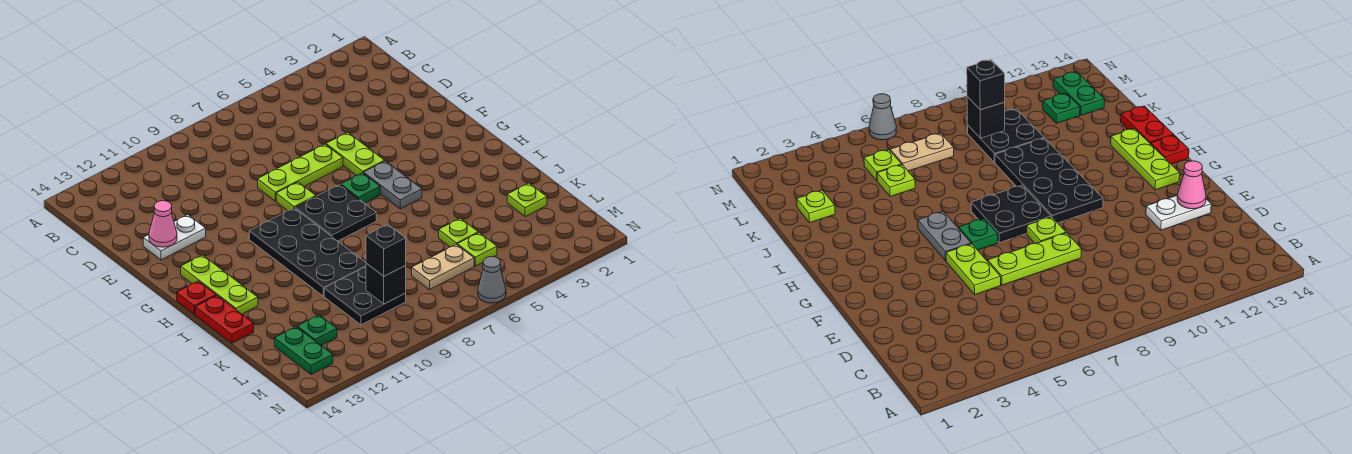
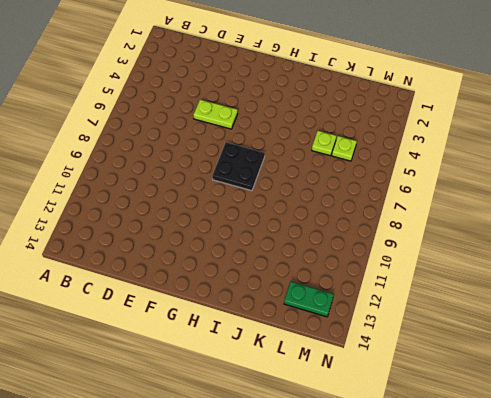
none -> lime 1x3 plate [258,144,343,201]
none -> white 1x2 plate [143,215,206,260]
none -> lime 1x1 plate [276,182,316,211]

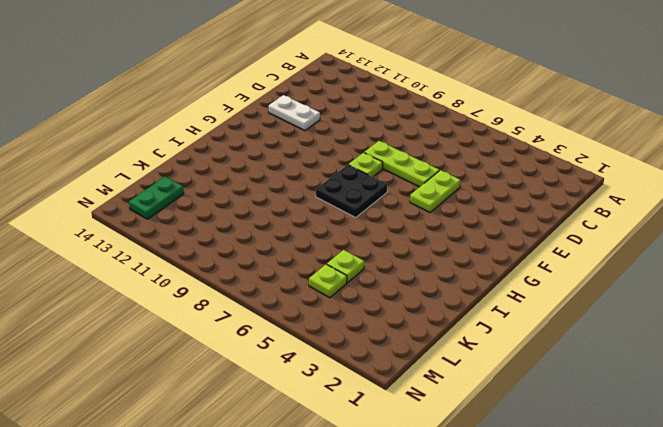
none -> grey 1x2 plate [364,161,422,209]
none -> green 1x1 plate [341,173,380,203]
none -> black 2x4 plate [249,208,366,296]

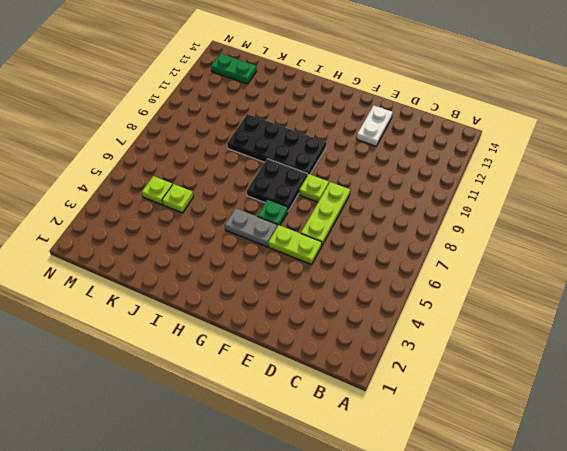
none -> lime 1x3 plate [181,255,258,314]
none -> red 1x1 plate [177,281,216,315]
none -> red 1x2 plate [195,295,254,343]

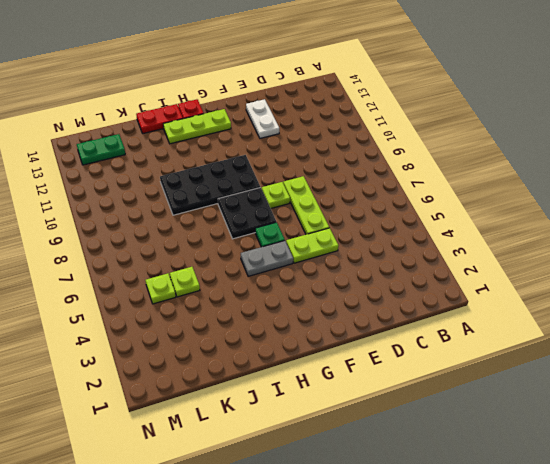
none -> lime 1x1 plate [507,183,547,217]
none -> black 2x2 plate [324,267,406,325]
none -> tan 1x2 plate [412,244,474,290]

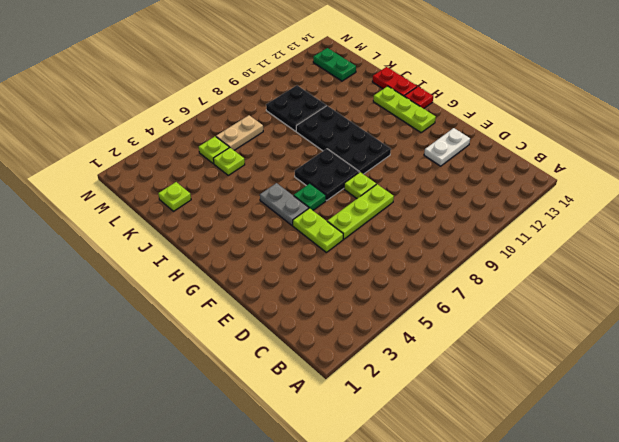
none -> green 1x1 plate [297,315,337,345]
none -> grey 1x1 cone [478,257,506,303]
none -> pink 1x1 cone [149,201,177,247]

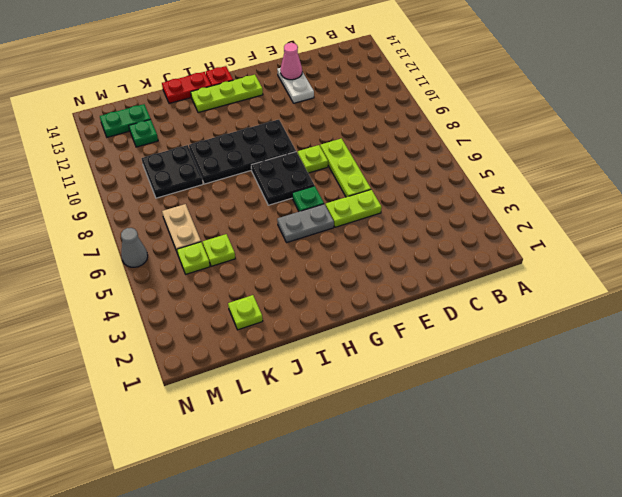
none -> black 1x1 brick [366,263,406,304]
none -> black 1x1 brick [366,224,406,276]

